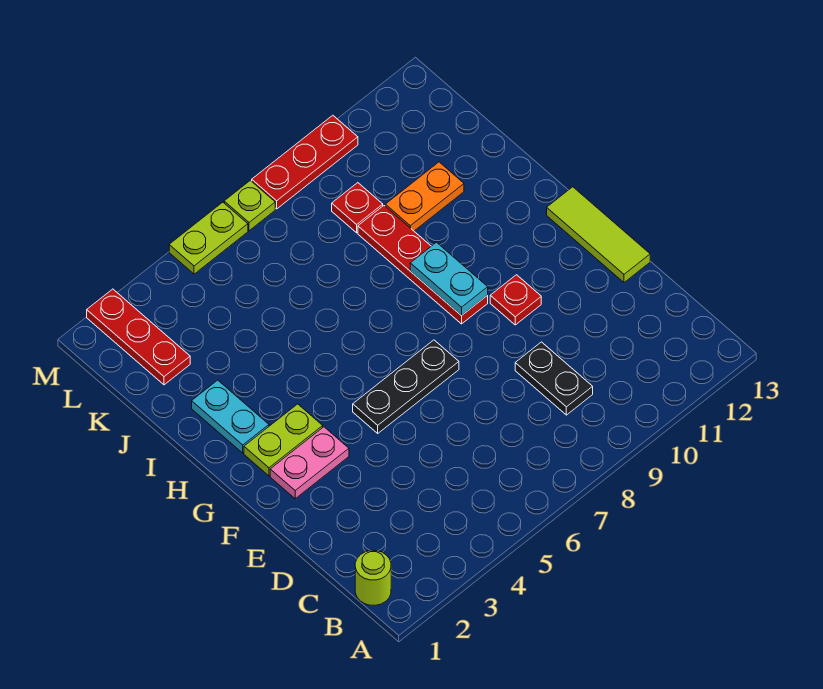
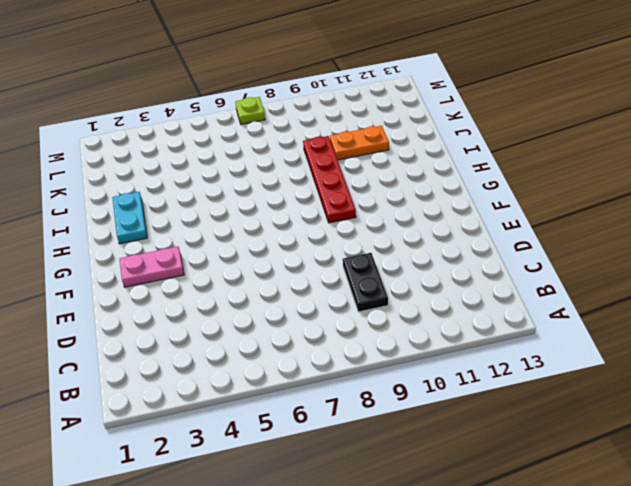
none -> lime 1x1 round brick [355,550,391,605]
none -> lime 1x3 tile [547,187,650,282]
none -> black 1x3 plate [353,340,459,433]

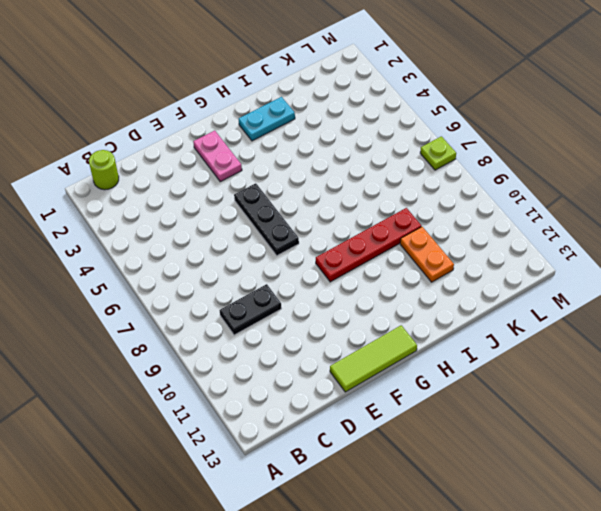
none -> red 1x1 plate [490,275,541,325]
none -> lime 1x2 plate [244,404,323,476]
none -> red 1x3 plate [87,289,190,385]

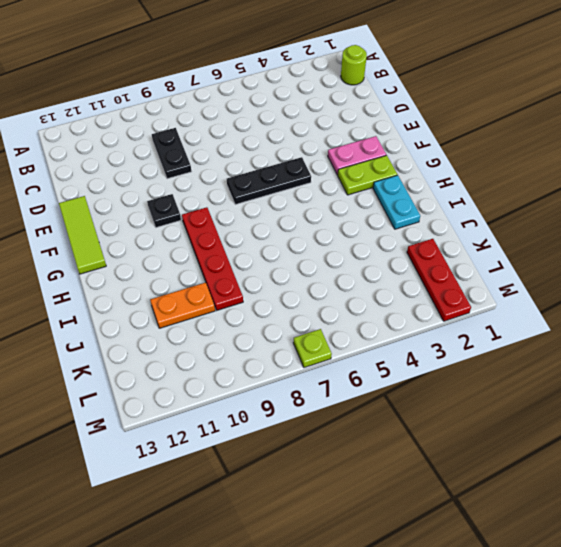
black 1x1 plate [147,194,181,227] -> red 1x1 plate [490,275,541,325]
none -> red 1x1 plate [332,183,383,233]
none -> lime 1x2 plate [169,202,248,274]
none -> red 1x3 plate [252,115,358,209]

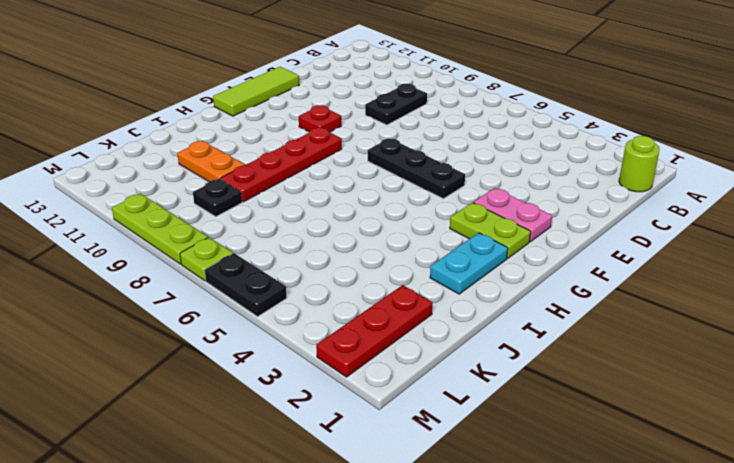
black 1x1 plate [193,179,242,217] -> red 1x1 plate [332,183,383,233]
black 1x2 plate [205,253,287,317] -> lime 1x2 plate [169,202,248,274]
lime 1x3 plate [112,194,208,264] -> red 1x3 plate [252,115,358,209]
none -> cyan 1x2 plate [410,242,488,316]

